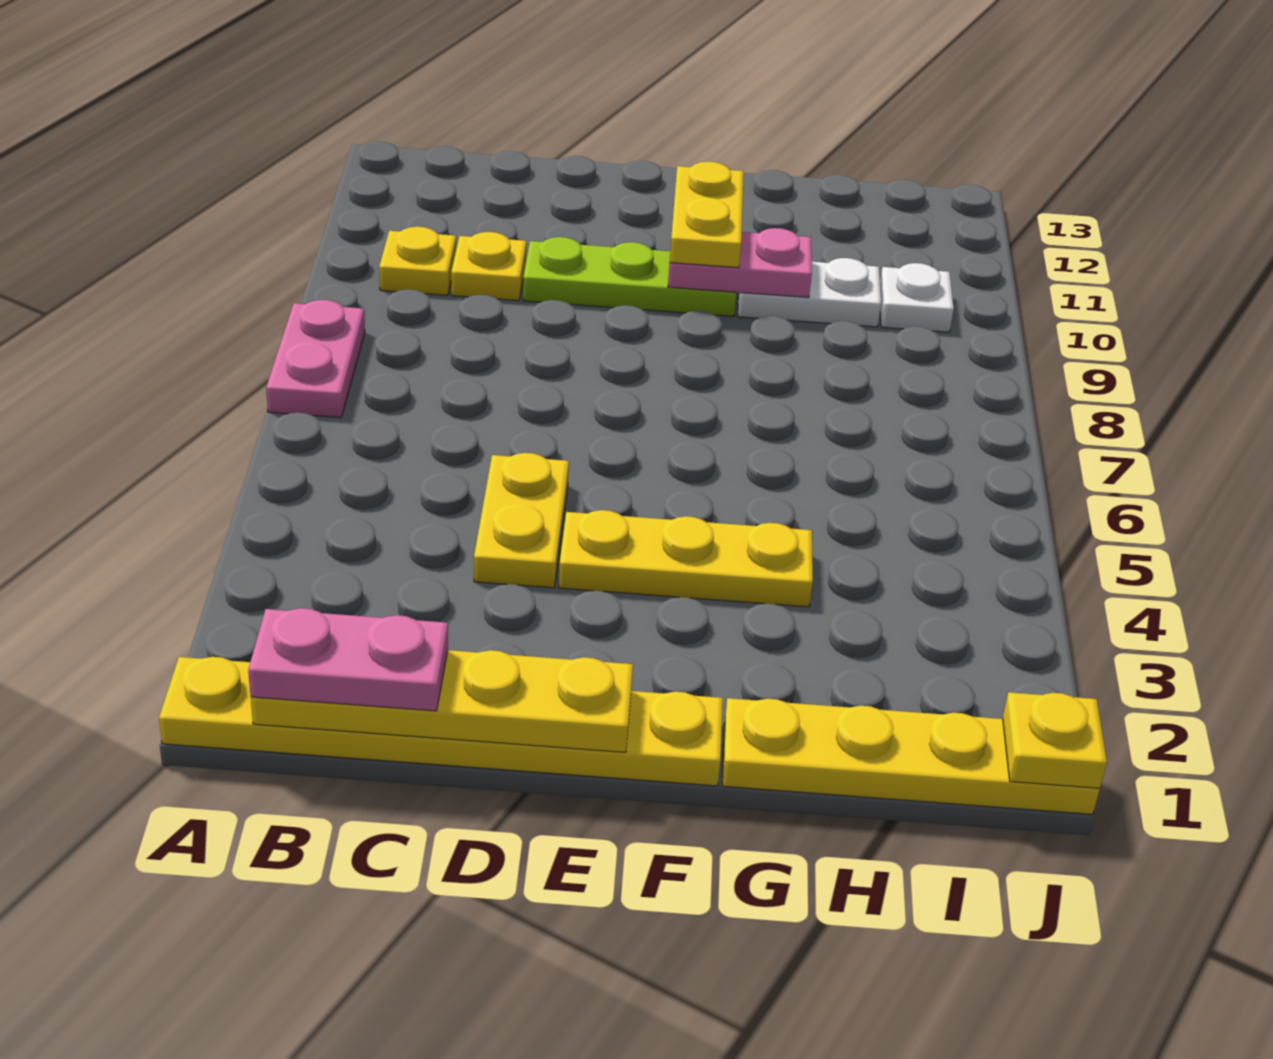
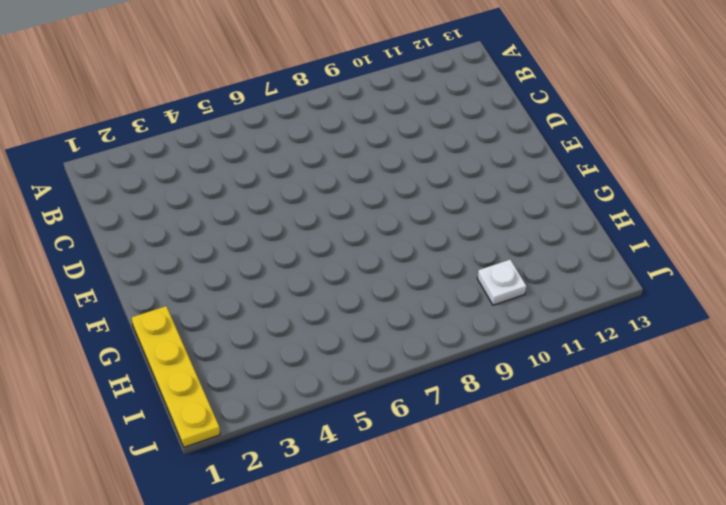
none -> yellow 1x6 plate [159,657,723,786]
none -> pink 1x2 plate [266,300,365,418]
none -> yellow 1x1 plate [379,227,456,295]

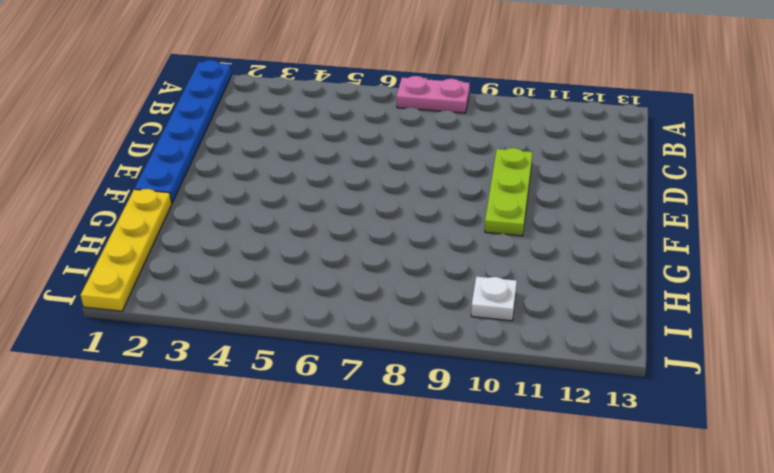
blue 1x6 plate [135,60,232,203] -> yellow 1x6 plate [159,657,723,786]
none -> yellow 1x1 plate [379,227,456,295]
none -> yellow 1x1 plate [451,232,526,301]
none -> yellow 1x2 plate [474,453,569,588]

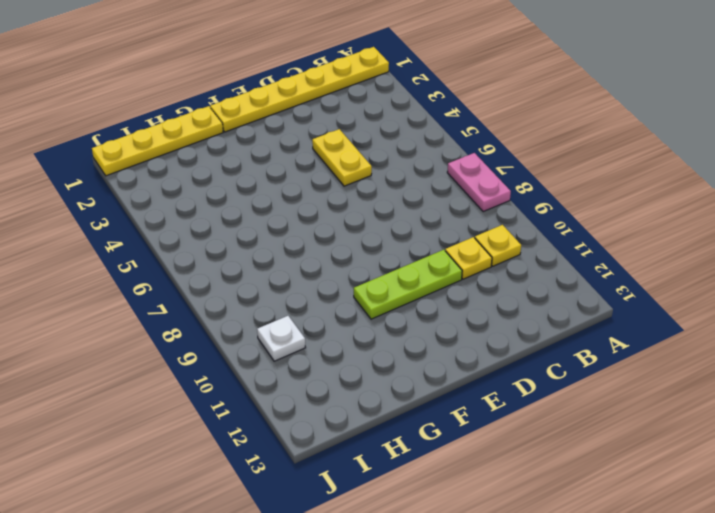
none -> yellow 1x3 plate [559,510,813,607]
none -> white 1x2 plate [738,258,881,327]
none -> yellow 1x4 plate [251,650,633,752]

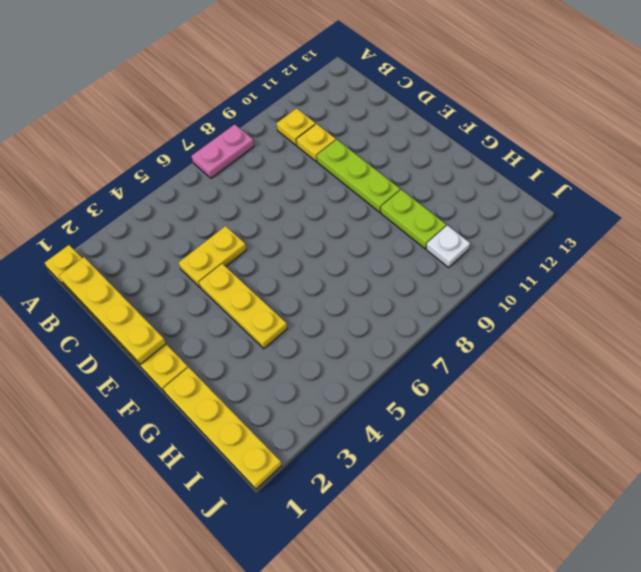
lime 1x2 plate [381,190,446,249] -> white 1x2 plate [738,258,881,327]
none -> pink 1x2 plate [668,228,812,298]
none -> yellow 1x1 plate [1003,692,1107,788]
none -> pink 1x2 plate [248,608,448,711]

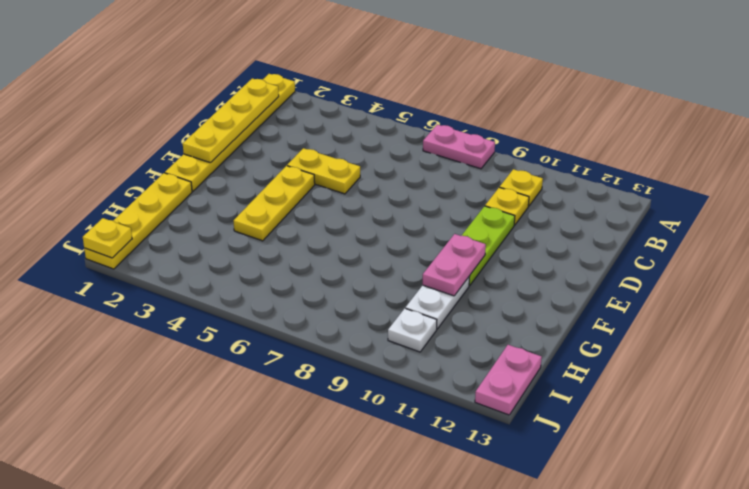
pink 1x2 plate [475,345,542,415] -> pink 1x2 plate moved to [248,608,448,711]
none -> yellow 1x2 plate [670,162,744,268]

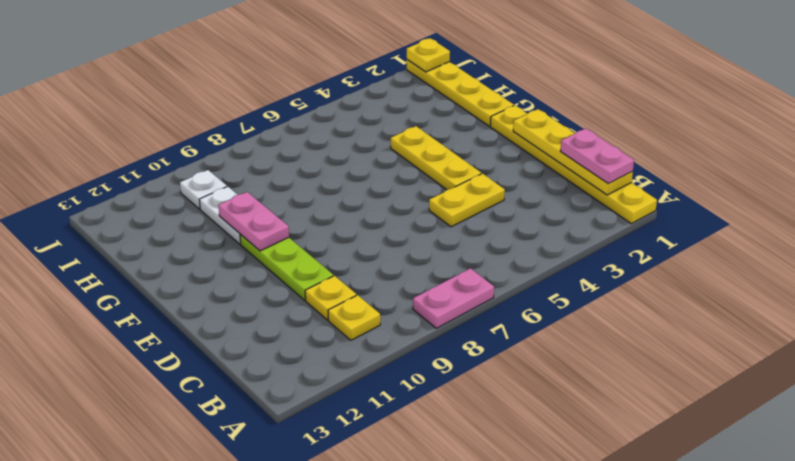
none -> yellow 1x2 plate [670,162,744,268]

